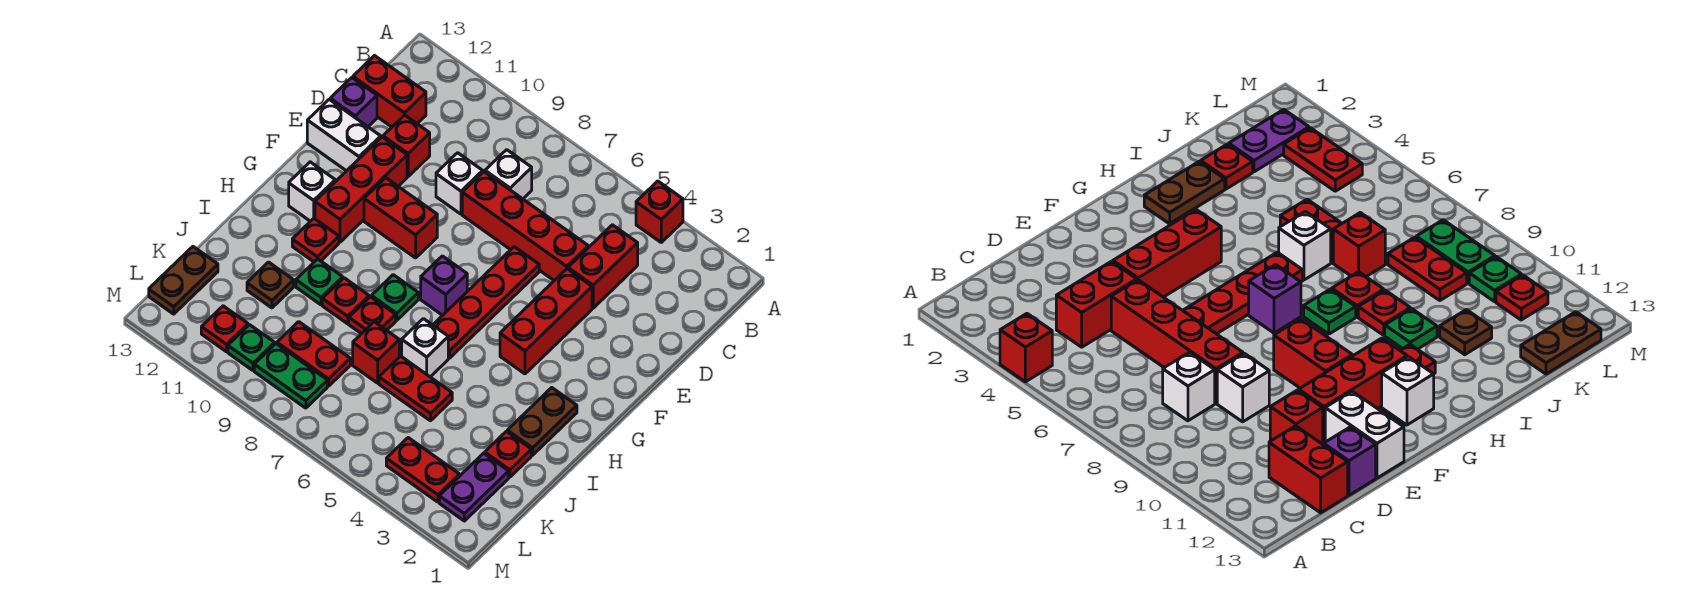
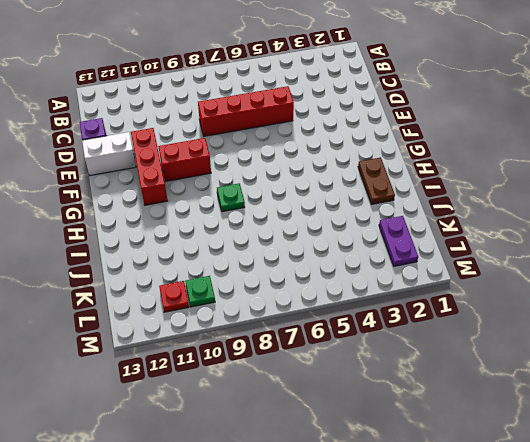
none -> red 1x1 brick [636,181,683,242]
none -> red 1x2 brick [568,225,638,308]
none -> white 1x1 brick [485,150,532,199]
none -> red 1x2 brick [353,56,426,127]

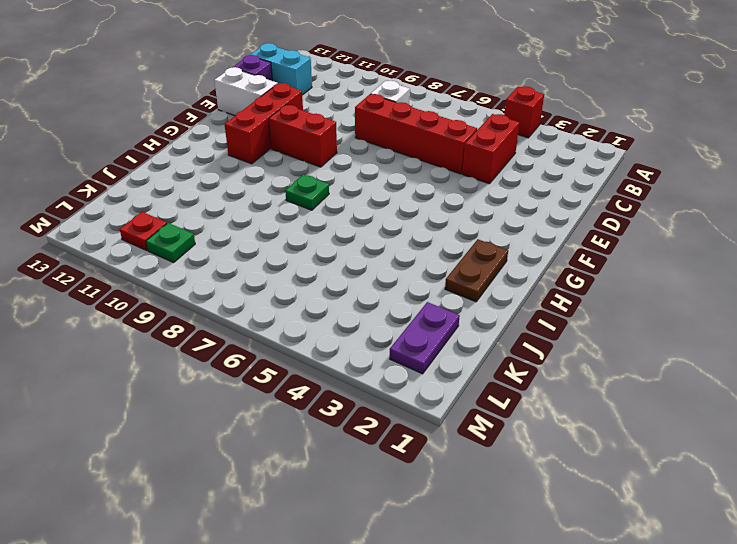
cyan 1x2 brick [251,43,312,95] -> red 1x2 brick [353,56,426,127]
none -> white 1x1 brick [436,153,483,214]
none -> red 1x1 brick [383,115,430,176]
none -> red 1x3 brick [500,269,592,374]
none -> red 1x4 plate [433,247,539,358]

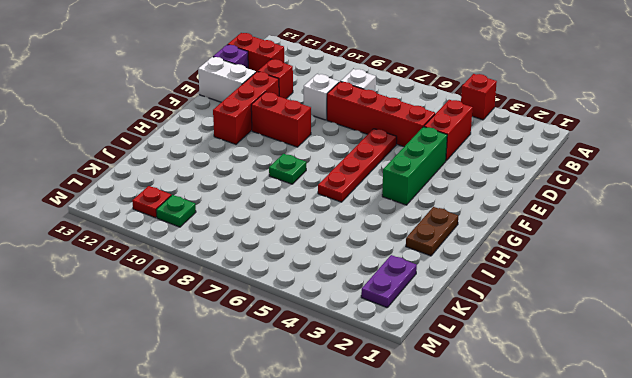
green 1x3 brick [382,127,447,205] -> red 1x3 brick [500,269,592,374]
none -> purple 1x1 brick [421,256,467,315]
none -> white 1x1 brick [289,162,335,221]
none -> red 1x1 plate [292,218,339,262]
none -> white 1x1 brick [402,319,448,377]

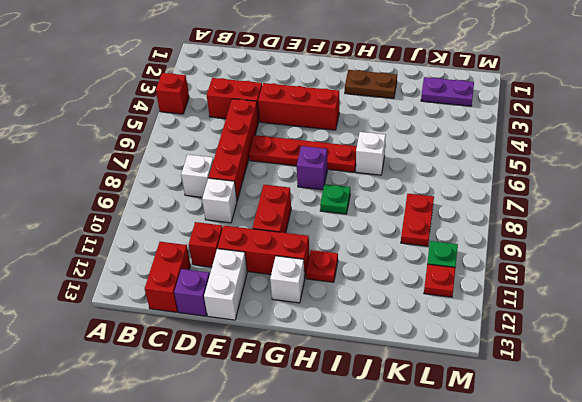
none -> red 1x1 plate [349,297,396,334]
none -> red 1x1 plate [322,278,369,324]
none -> green 1x1 plate [296,259,343,305]
none -> red 1x1 plate [485,431,531,477]

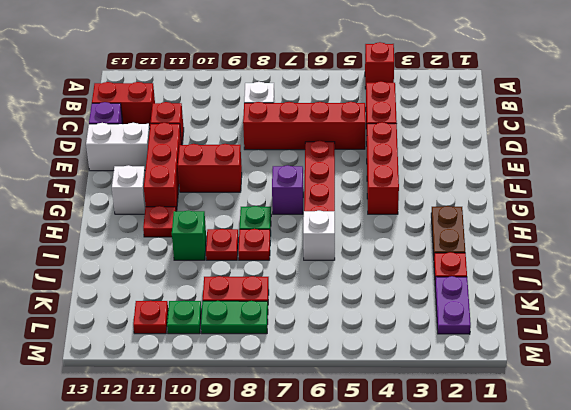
green 1x1 brick [172,210,206,260] -> green 1x1 plate [296,259,343,305]
none -> white 1x1 brick [436,153,483,214]
none -> red 1x2 plate [379,356,452,421]
none -> red 1x1 brick [353,322,399,383]
none -> brown 1x1 plate [247,262,294,308]

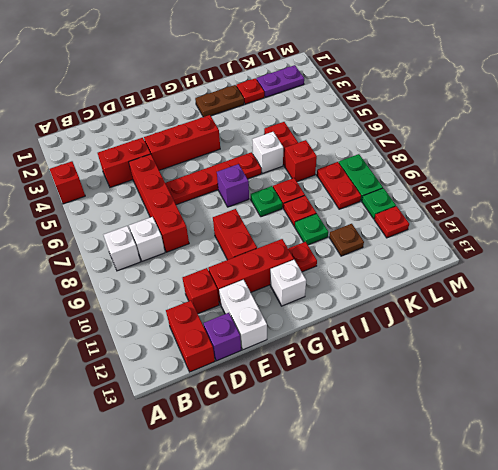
white 1x1 brick [104,226,140,271] -> white 1x1 brick moved to [436,153,483,214]
none -> brown 1x2 plate [149,247,218,314]
none -> red 1x2 plate [386,438,460,502]

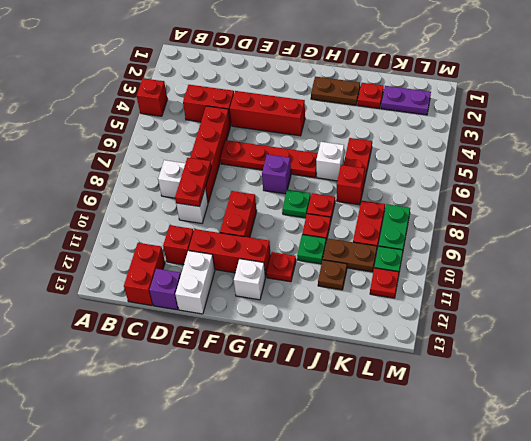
red 1x2 plate [175,158,211,207] -> red 1x2 plate moved to [386,438,460,502]
brown 1x2 plate [323,238,377,272] -> brown 1x2 plate moved to [149,247,218,314]

